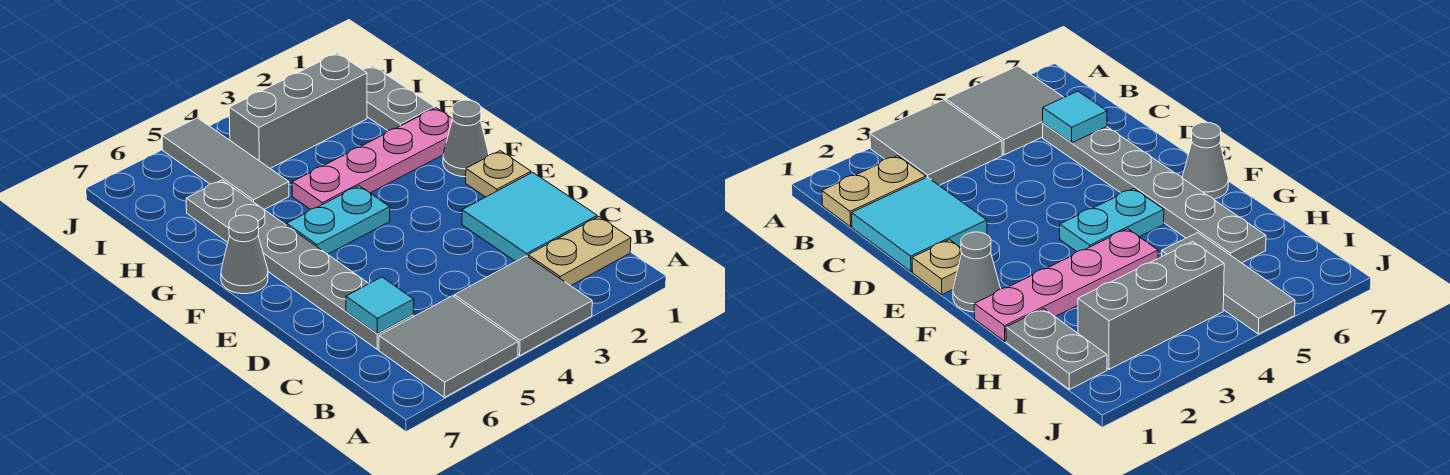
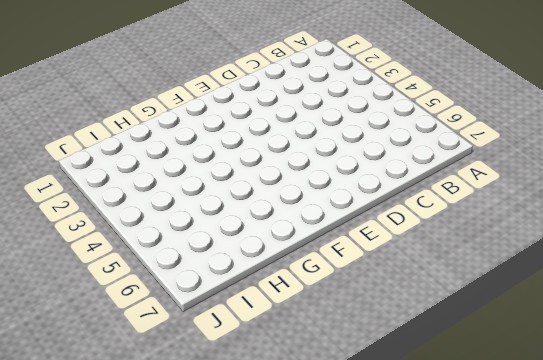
none -> grey 2x2 tile [454,256,592,356]
none -> grey 2x2 tile [379,296,518,397]
none -> tan 1x2 plate [528,217,631,286]

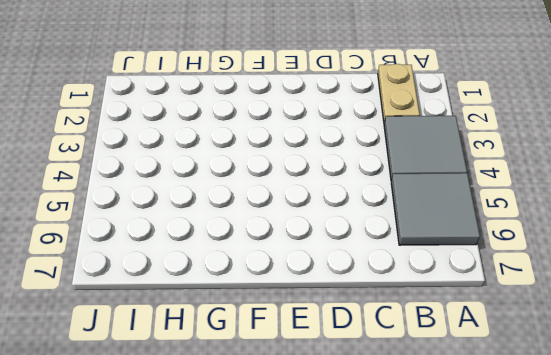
none -> cyan 2x2 tile [462,172,597,261]
none -> grey 1x6 plate [186,180,413,349]
none -> tan 1x1 plate [466,151,531,197]

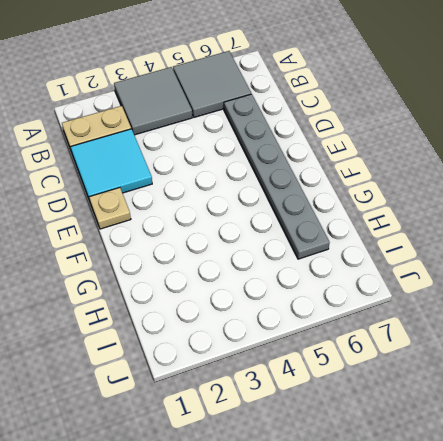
none -> grey 1x1 cone [443,100,489,177]
none -> cyan 1x2 plate [287,186,390,254]
none -> grey 1x1 cone [221,215,268,294]

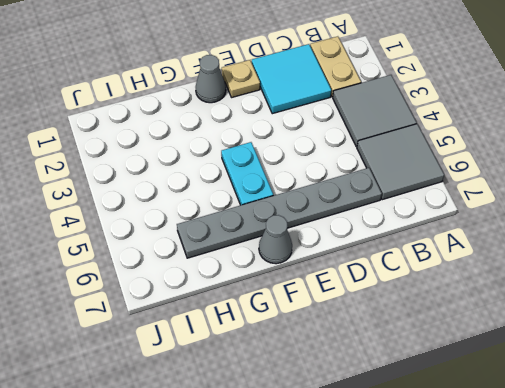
none -> pink 1x4 plate [292,108,453,209]
none -> grey 1x2 plate [363,66,434,131]
none -> grey 1x3 tile [162,118,289,210]

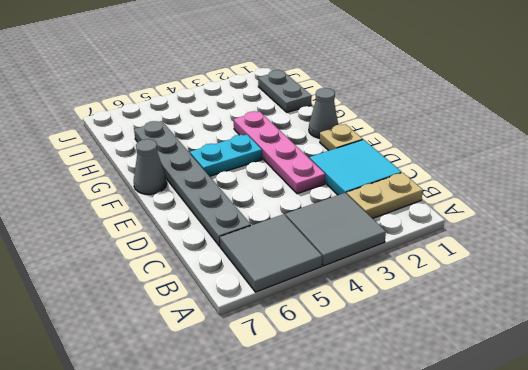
pink 1x4 plate [234,111,325,194] -> pink 1x4 plate turned to [292,108,453,209]
none -> grey 1x3 tile [162,118,289,210]
none -> grey 1x3 brick [229,53,367,169]
none -> cyan 1x1 tile [346,277,414,334]

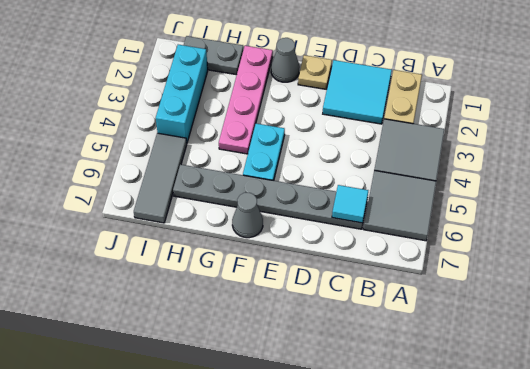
cyan 1x3 brick [156,45,208,142] -> grey 1x3 brick [229,53,367,169]
grey 1x3 tile [134,133,187,223] -> grey 1x3 tile turned to [162,118,289,210]

